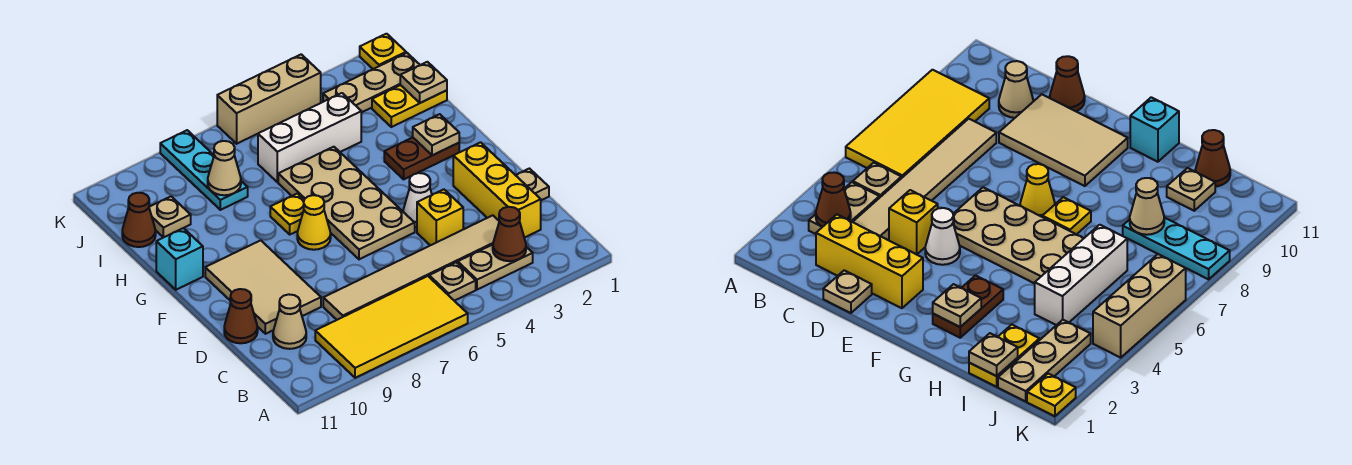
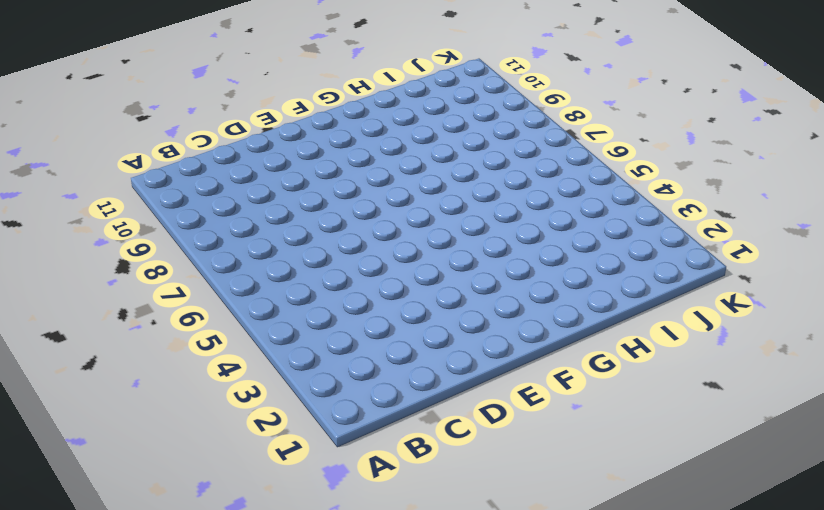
none -> yellow 2x4 tile [315,276,468,378]
none -> tan 1x2 plate [458,245,533,290]
none -> tan 1x1 plate [429,262,476,301]

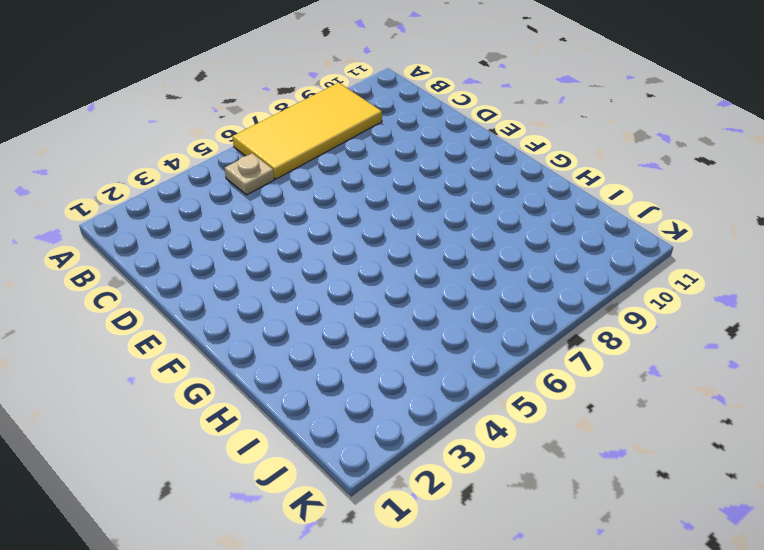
none -> tan 1x2 plate [458,245,533,290]
none -> yellow 1x3 brick [453,142,541,238]
none -> tan 1x6 tile [323,215,499,320]

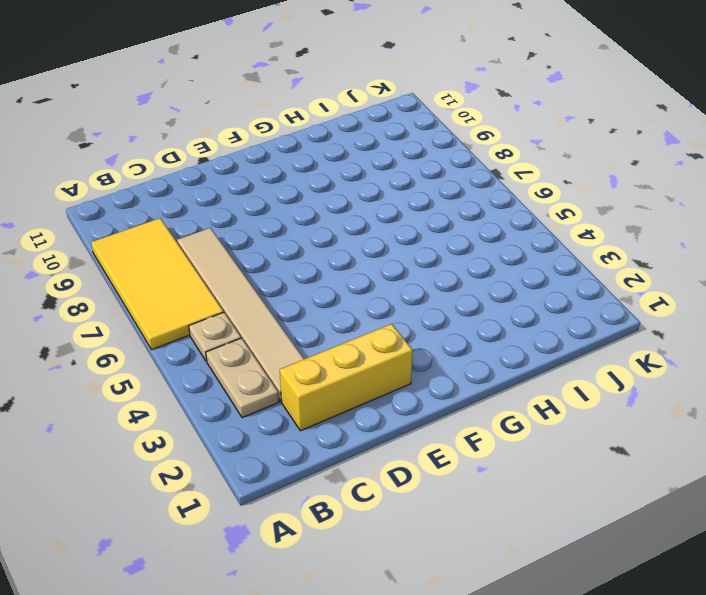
none -> tan 1x1 cone [273,294,306,349]
none -> tan 1x1 plate [516,169,549,200]
none -> yellow 1x1 brick [417,189,463,245]

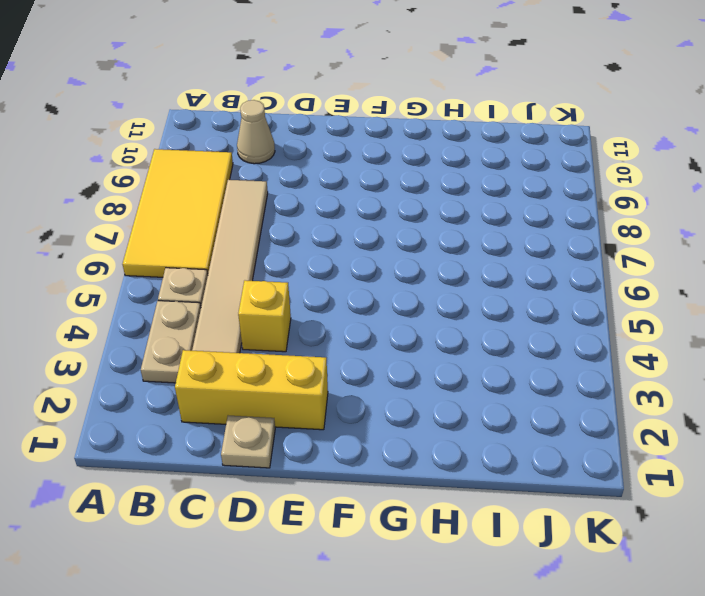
none -> tan 2x3 tile [205,240,321,334]
none -> brown 1x1 cone [224,289,258,343]
none -> white 1x1 cone [403,173,432,227]

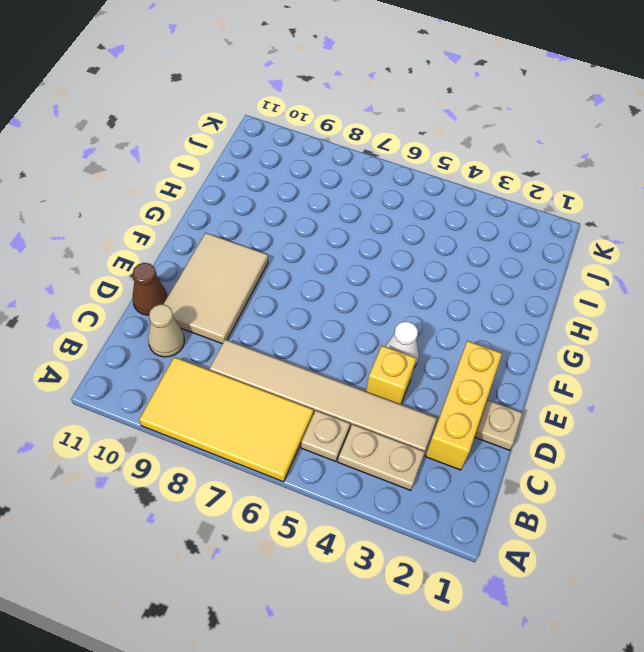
none -> tan 2x4 plate [278,147,415,259]
none -> yellow 1x1 cone [297,195,331,250]
none -> brown 1x2 plate [384,137,459,179]

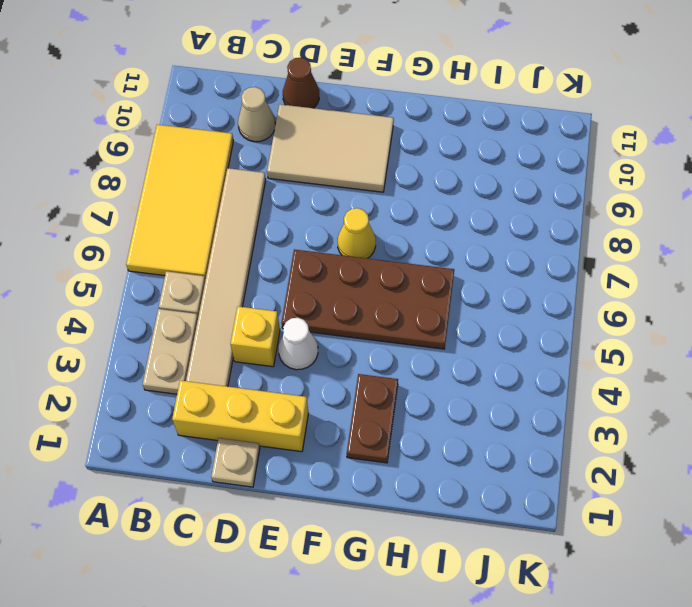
brown 2x4 plate [282,249,454,349] -> tan 2x4 plate [278,147,415,259]
none -> yellow 1x1 plate [270,193,304,234]
none -> cyan 1x1 brick [156,228,203,290]
none -> yellow 1x2 plate [372,85,447,127]

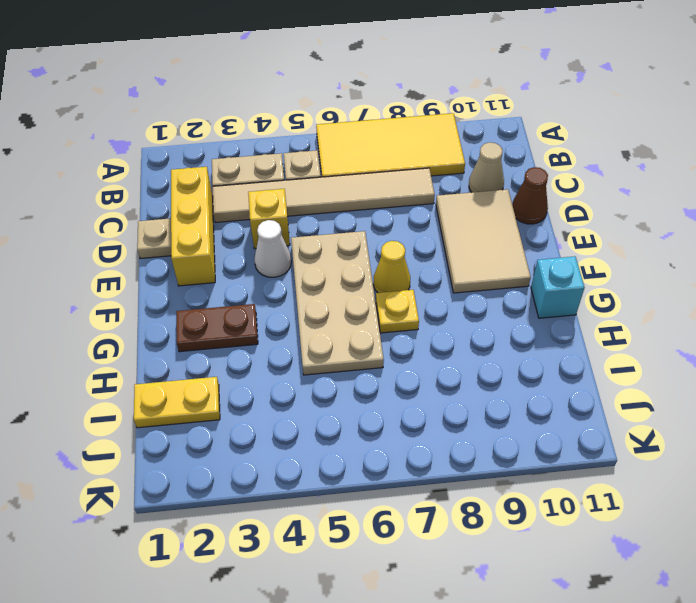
none -> white 1x3 brick [258,93,361,182]
none -> cyan 1x3 plate [160,130,248,210]
none -> tan 1x1 plate [149,197,191,237]

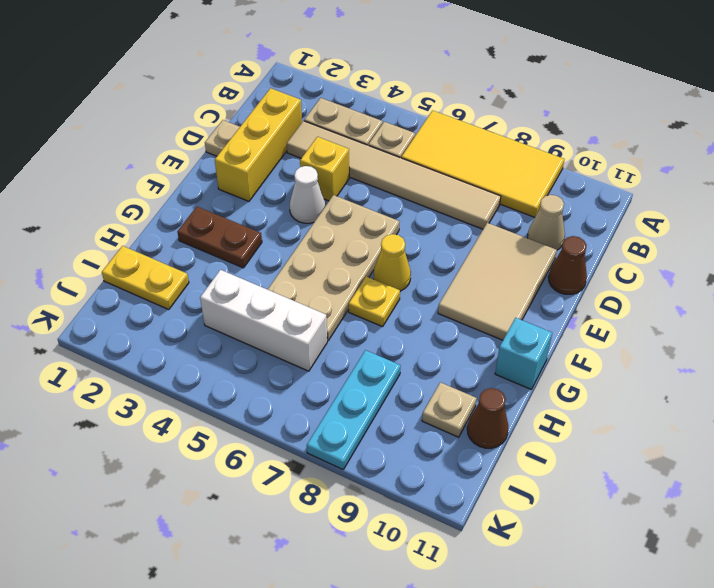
none -> tan 1x3 plate [323,53,420,113]
none -> yellow 1x1 plate [360,34,406,69]
none -> tan 1x3 brick [217,54,321,144]

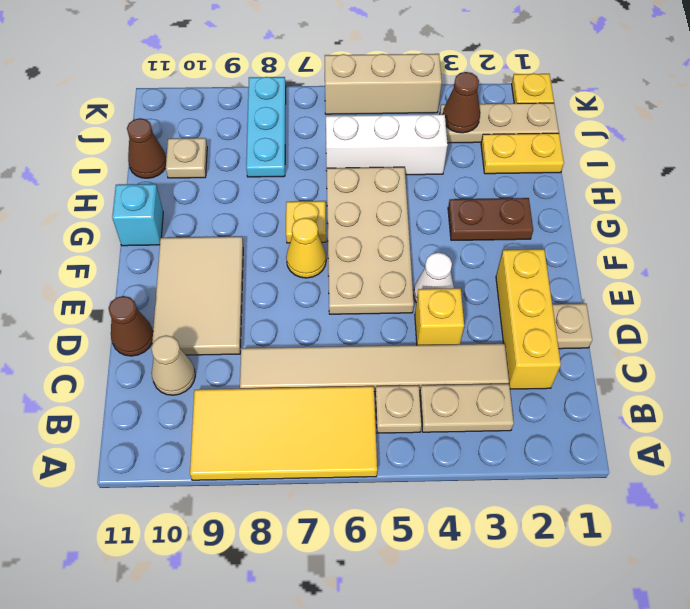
brown 1x1 cone [443,72,480,133] -> brown 1x1 cone moved to [493,207,526,261]
none -> tan 1x1 plate [413,114,459,155]
none -> tan 1x1 plate [400,62,447,103]
none -> tan 1x1 cone [208,141,241,195]

